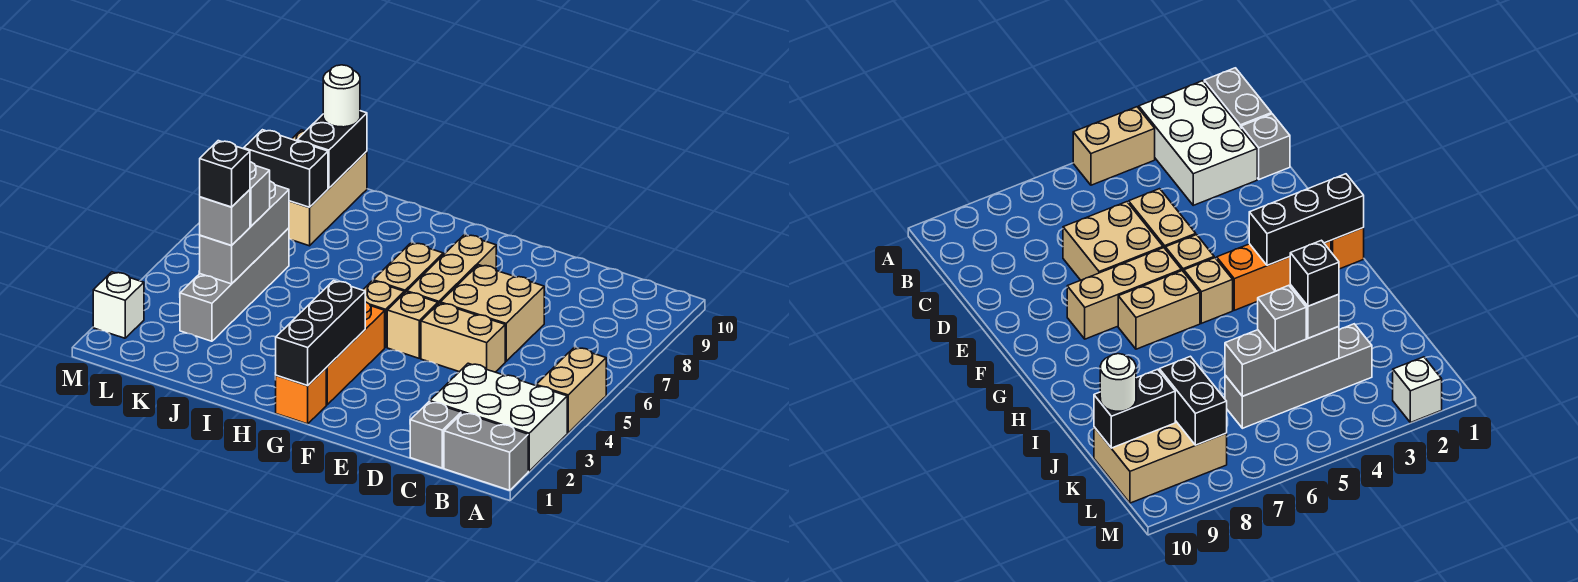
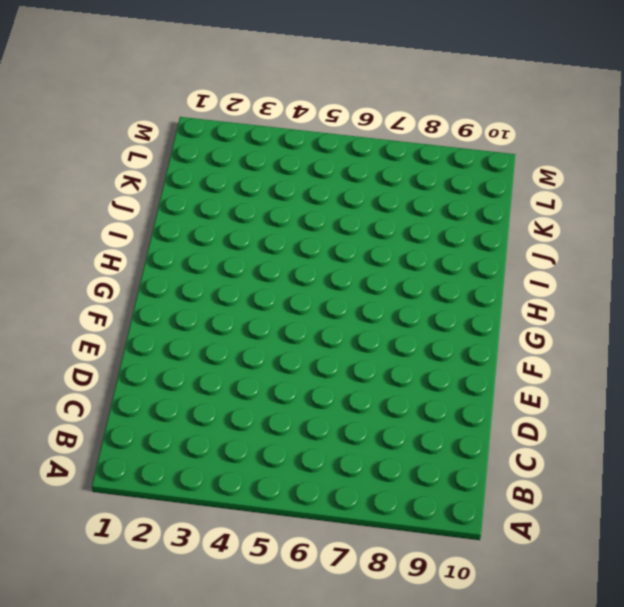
none -> grey 1x2 brick [444,413,528,490]
none -> white 2x3 brick [430,363,567,471]
none -> tan 1x2 brick [536,347,606,433]

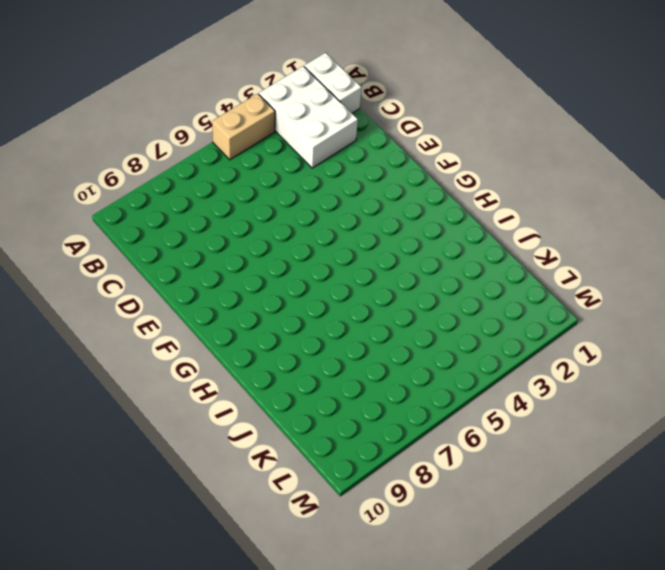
white 1x2 brick [304,53,361,113] -> grey 1x2 brick [444,413,528,490]
none -> grey 1x1 brick [410,402,461,468]
none -> tan 1x2 brick [421,303,505,372]
none -> tan 2x2 brick [441,265,544,361]

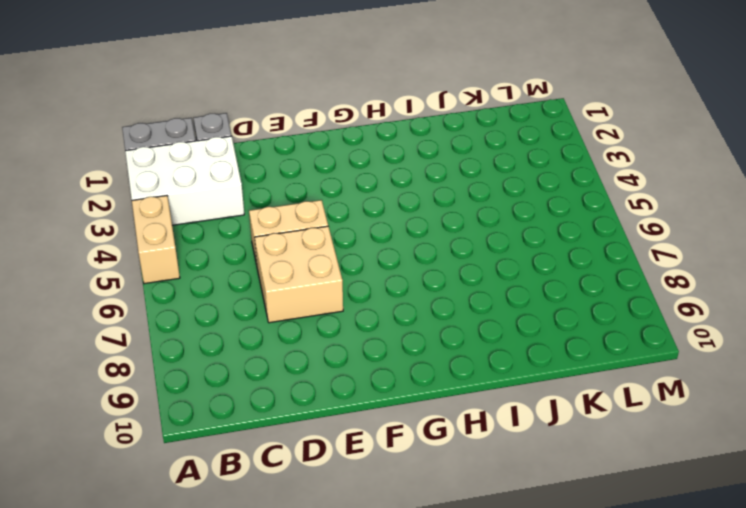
none -> tan 1x1 brick [387,292,438,358]
none -> tan 1x3 brick [407,234,496,304]
none -> orange 1x1 brick [276,368,326,424]

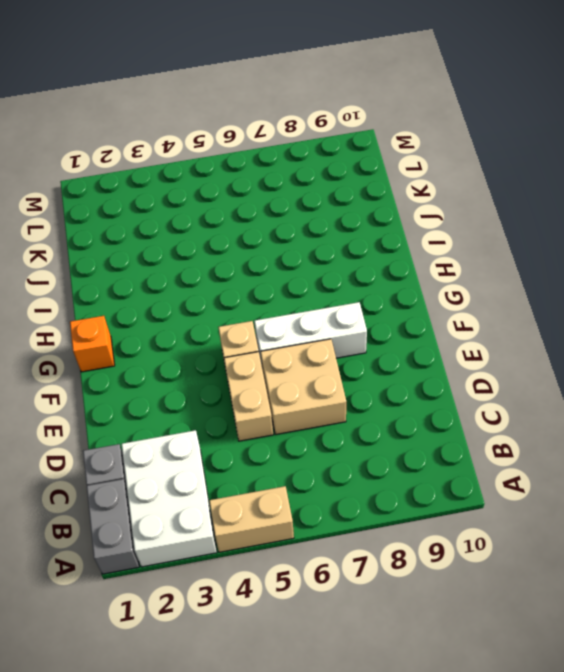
white 1x3 brick [254,302,367,365] -> tan 1x3 brick [407,234,496,304]
none -> orange 1x3 brick [326,302,385,405]
none -> tan 1x1 brick [363,281,404,347]
none -> tan 1x2 brick [373,243,443,293]

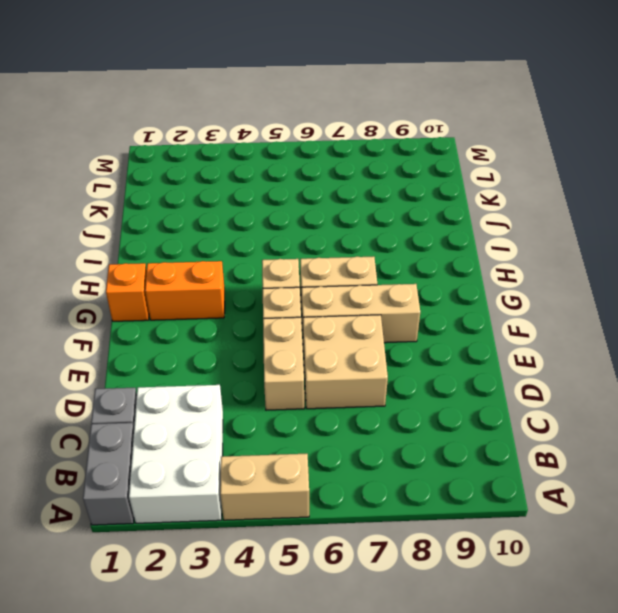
orange 1x2 brick [145,261,225,320] -> orange 1x3 brick [326,302,385,405]
none -> grey 1x4 brick [180,228,289,341]
none -> tan 2x3 brick [289,130,367,246]
none -> white 1x1 brick [93,272,144,338]

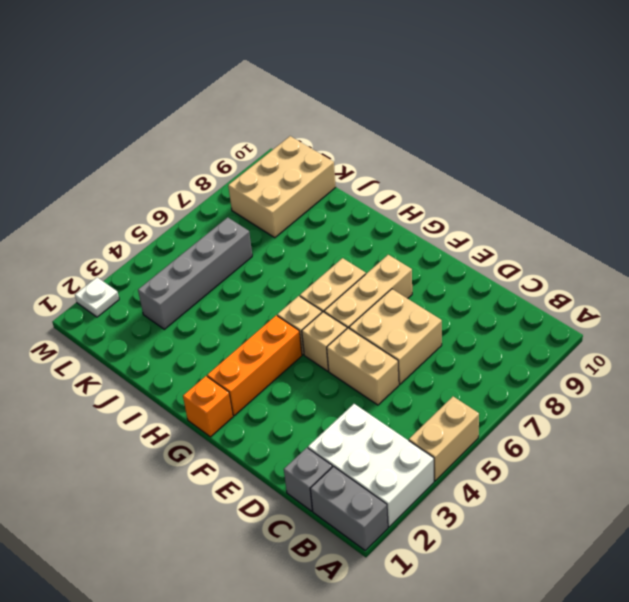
white 1x1 plate [75,277,119,317] -> white 1x1 brick [93,272,144,338]
none -> black 1x3 brick [275,281,365,386]
none -> grey 1x3 brick [200,181,289,284]
none -> black 1x2 brick [244,130,328,207]

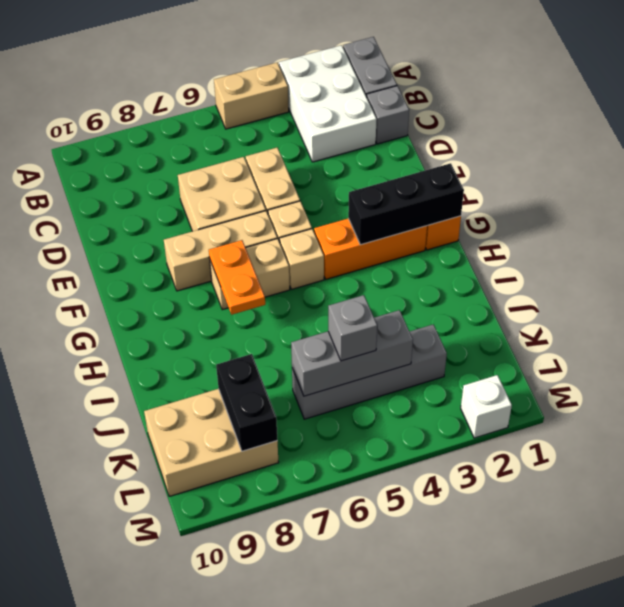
orange 1x2 plate [209,240,265,315] -> none
none -> black 1x2 brick [297,111,367,188]
none -> grey 1x1 brick [200,190,250,246]
none -> white 1x1 round brick [323,65,360,127]

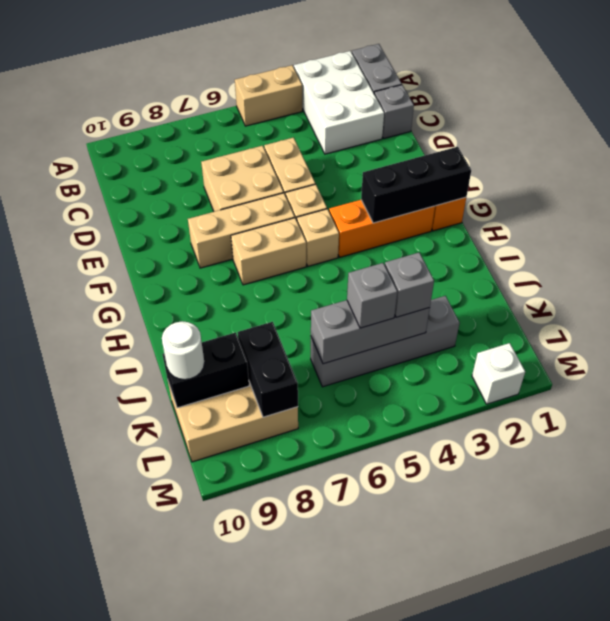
none -> black 1x1 brick [200,141,250,207]

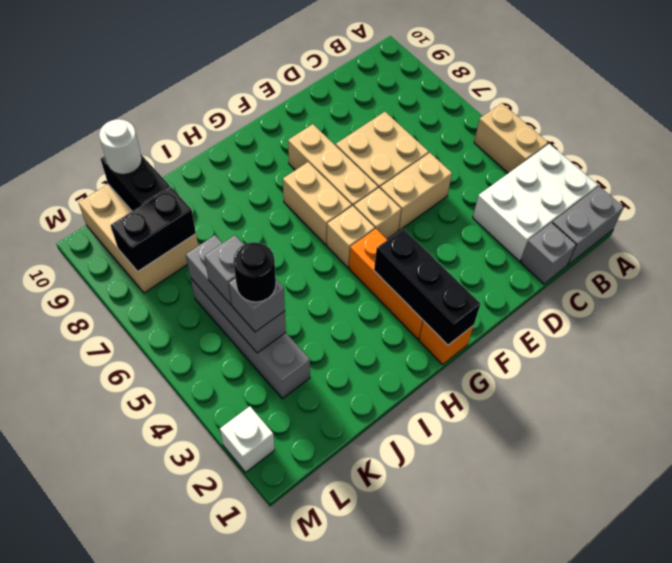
black 1x1 round brick [233,242,276,302] -> black 1x1 brick [200,141,250,207]

